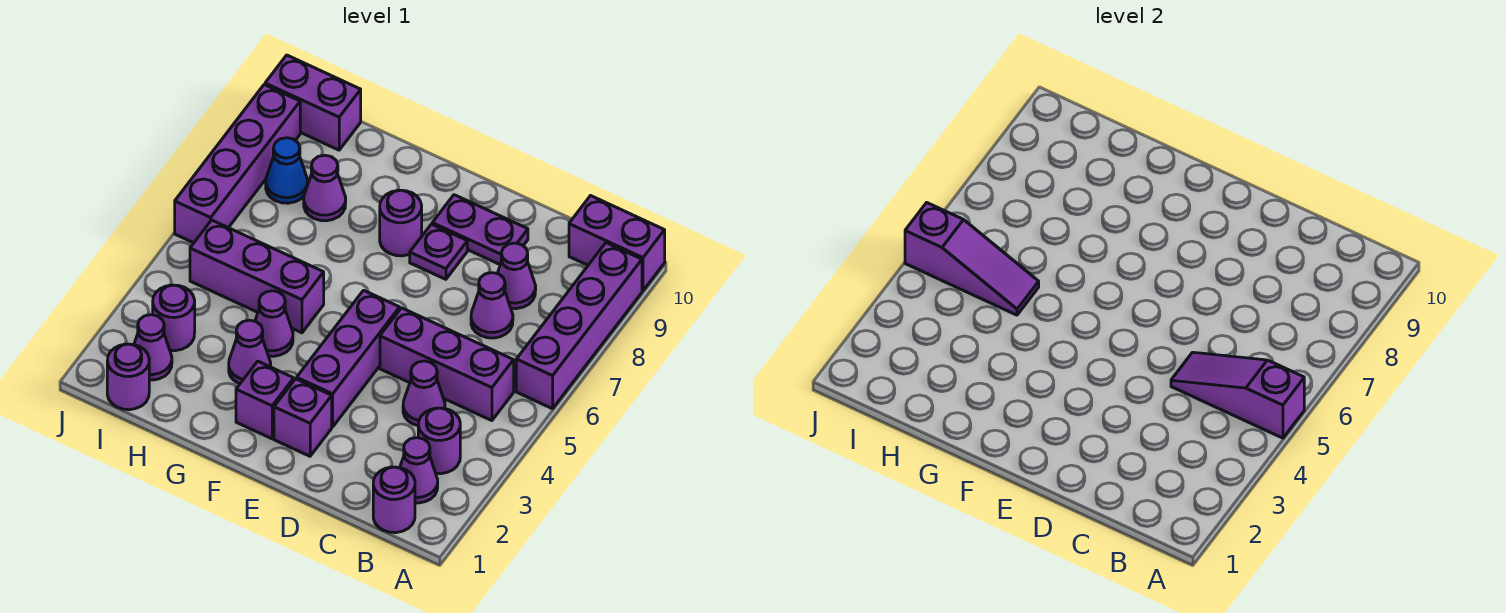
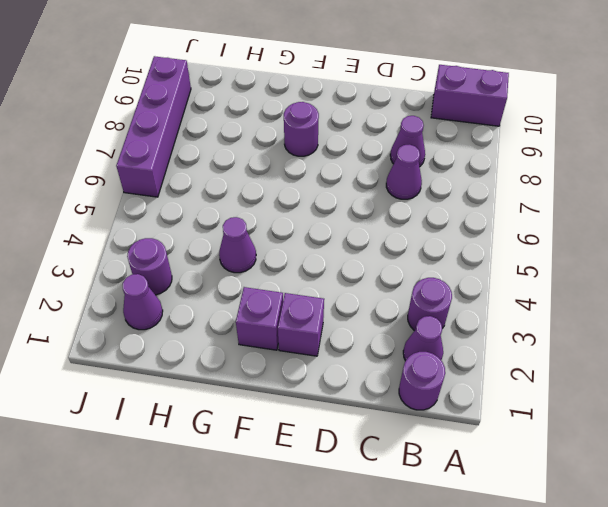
none -> purple 1x4 brick [516,243,642,409]
none -> purple 1x3 brick [380,308,514,421]
none -> purple 1x1 cone [403,361,445,426]

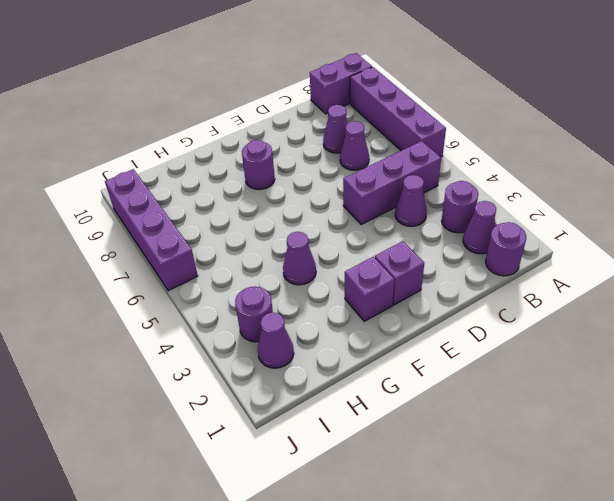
none -> purple 1x2 plate [432,195,528,264]
none -> purple 1x3 brick [297,290,400,427]
none -> purple 1x1 plate [410,224,467,279]

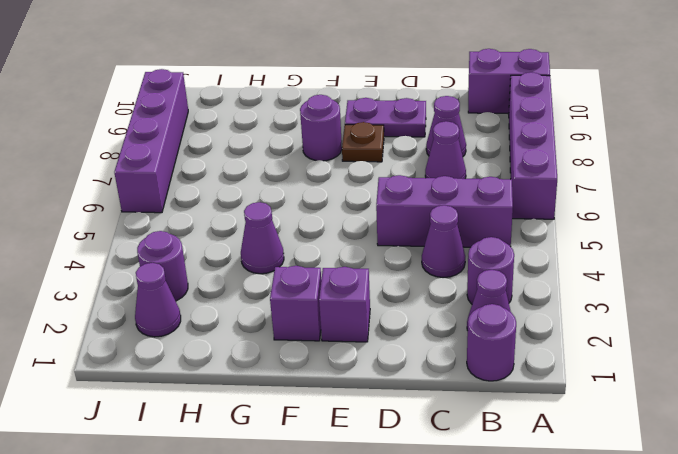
brown 1x1 plate [342,122,384,162] -> purple 1x1 plate [410,224,467,279]
none -> purple 1x3 brick [297,290,400,427]
none -> purple 1x1 cone [229,320,271,384]
none -> purple 1x3 brick [190,220,324,333]

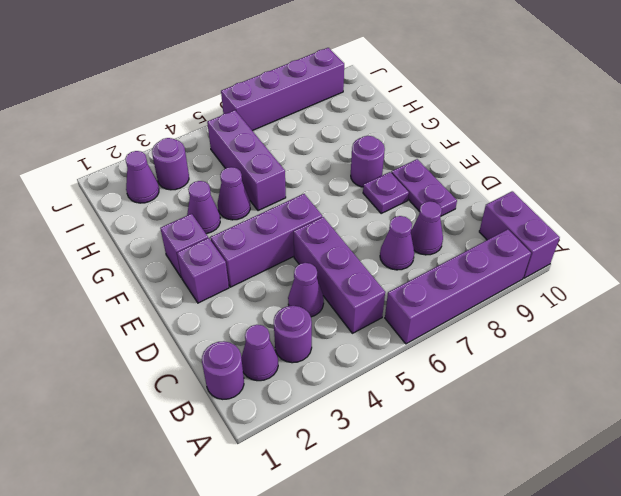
none -> purple 1x1 cone [304,155,346,221]
none -> purple 1x1 round brick [107,344,149,410]
none -> blue 1x1 cone [266,138,308,203]

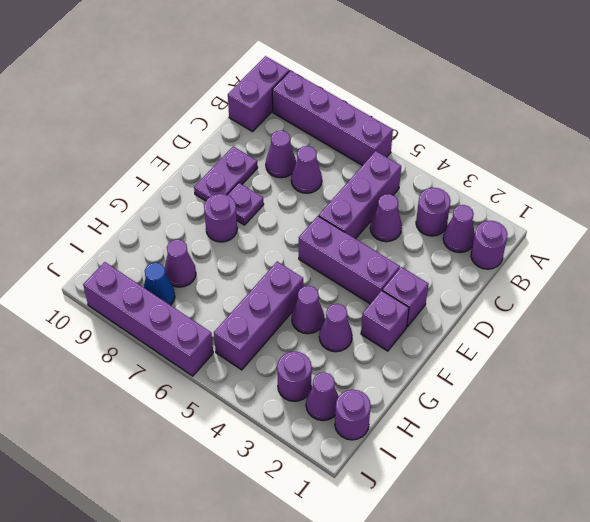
none -> purple 1x2 brick [265,55,361,150]
none -> purple 1x3 slope [1171,352,1304,438]
none -> purple 1x3 slope [905,203,1039,315]

